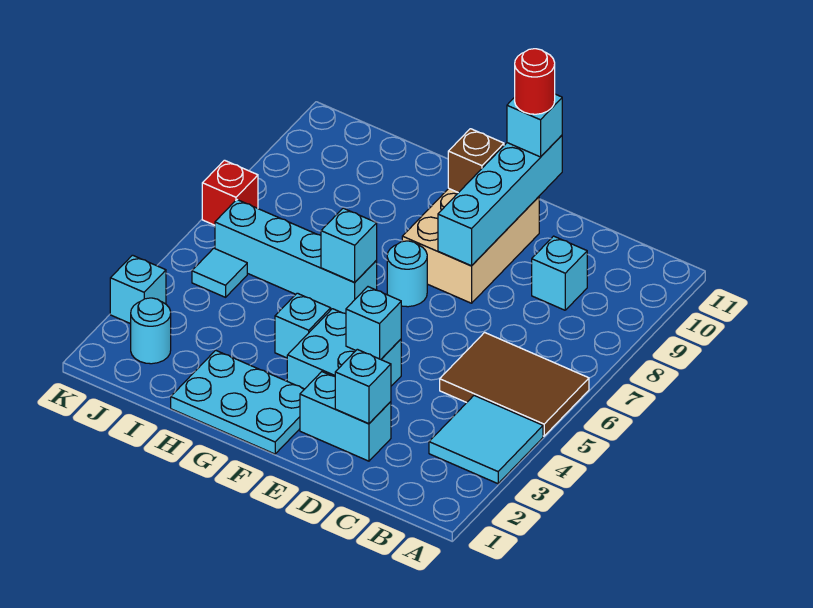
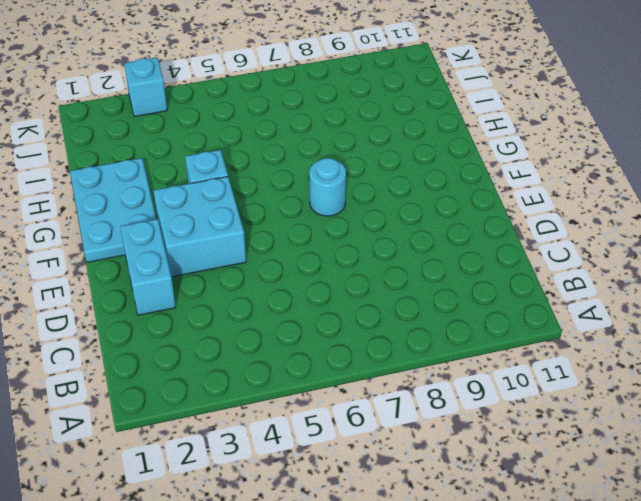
none -> cyan 2x2 tile [429,396,543,484]
none -> brown 2x3 tile [440,332,589,436]
none -> cyan 1x1 brick [532,236,587,310]

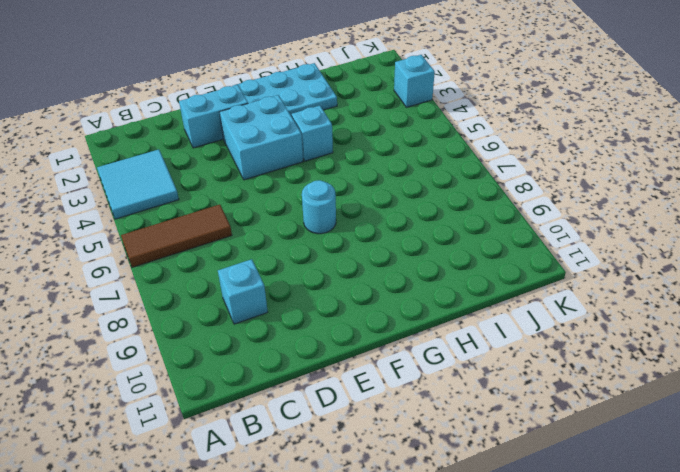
brown 1x3 tile [121,205,232,267] -> brown 2x3 tile [440,332,589,436]
none -> tan 2x3 brick [402,189,539,303]
none -> cyan 1x4 brick [215,200,377,314]
none -> cyan 1x1 round brick [131,298,171,364]

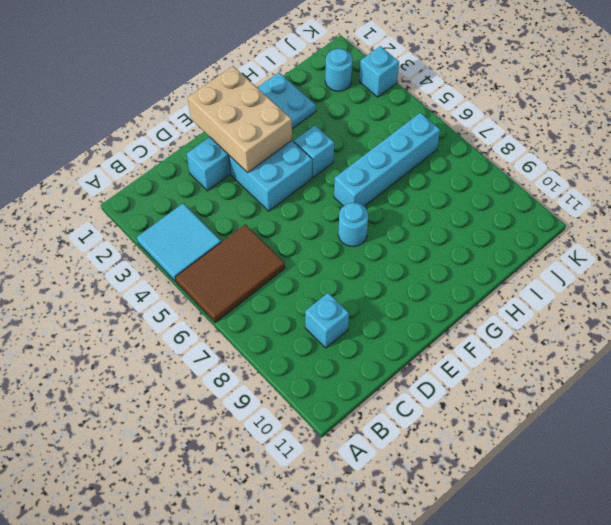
tan 2x3 brick [188,66,292,173] -> tan 2x3 brick moved to [402,189,539,303]
none -> cyan 1x1 tile [192,248,247,297]
none -> red 1x1 brick [202,160,258,225]
none -> cyan 1x1 brick [335,349,391,424]

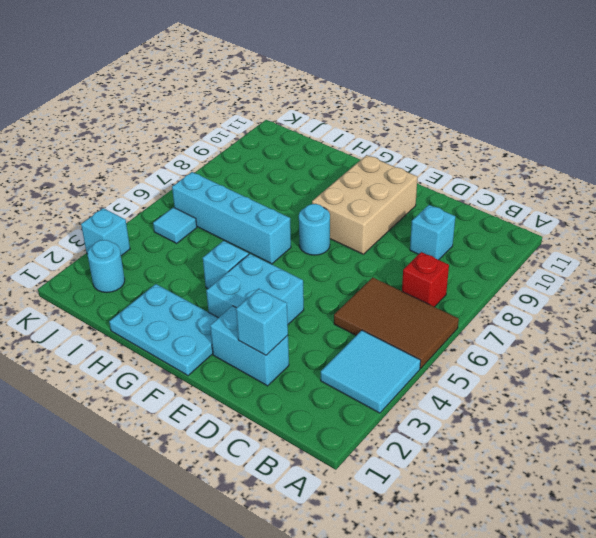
red 1x1 brick [402,252,449,307] -> red 1x1 brick moved to [202,160,258,225]
none -> cyan 1x1 brick [346,287,401,359]
none -> cyan 1x4 brick [438,135,562,266]
none -> brown 1x1 brick [448,129,504,193]

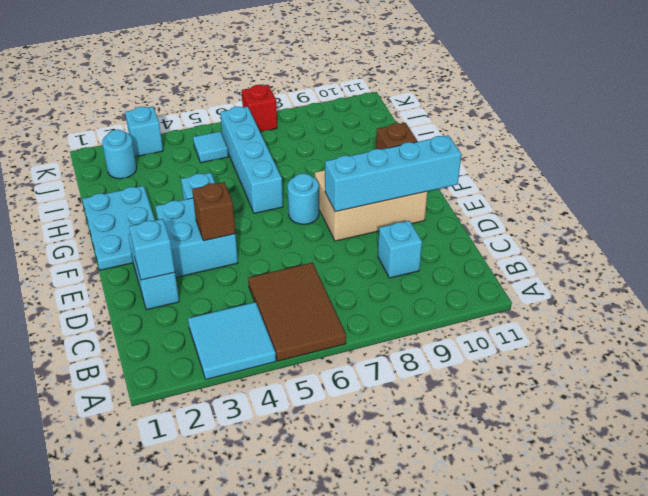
brown 1x1 brick [192,182,235,241] -> cyan 1x1 brick [346,287,401,359]
none -> cyan 1x1 brick [321,208,377,282]
none -> cyan 1x1 brick [507,94,562,157]
none -> red 1x1 round brick [515,49,555,114]

